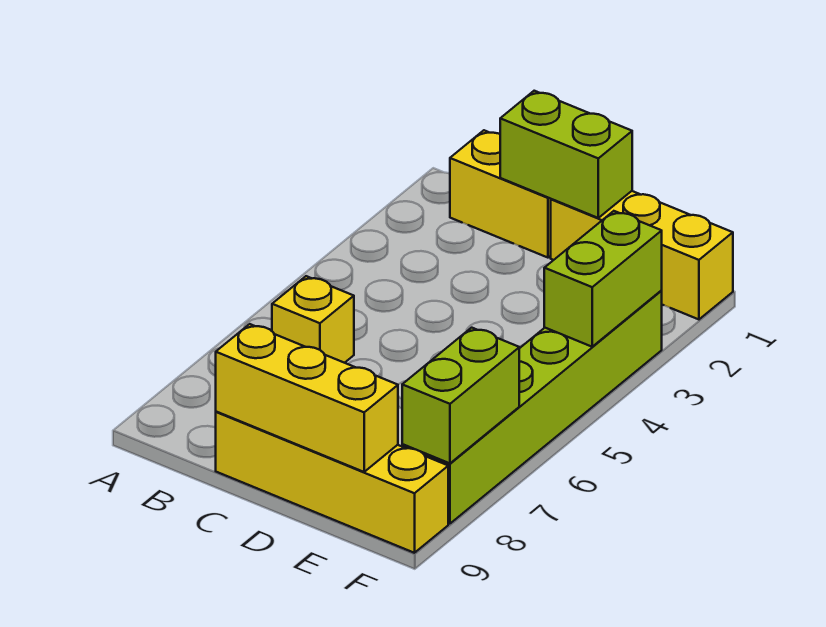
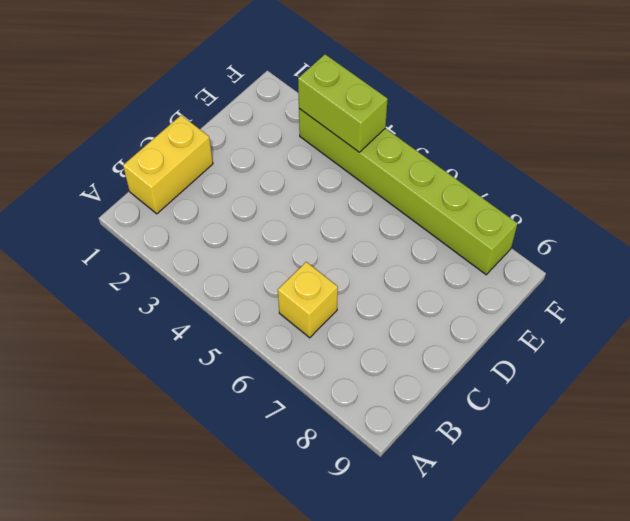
none -> yellow 1x4 brick [216,412,448,553]
none -> yellow 1x3 brick [551,191,733,319]

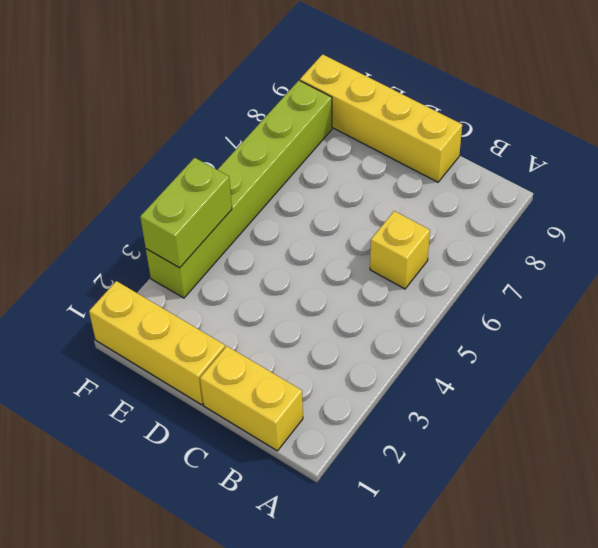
none -> lime 1x2 brick [500,91,632,218]
none -> yellow 1x3 brick [216,324,398,472]

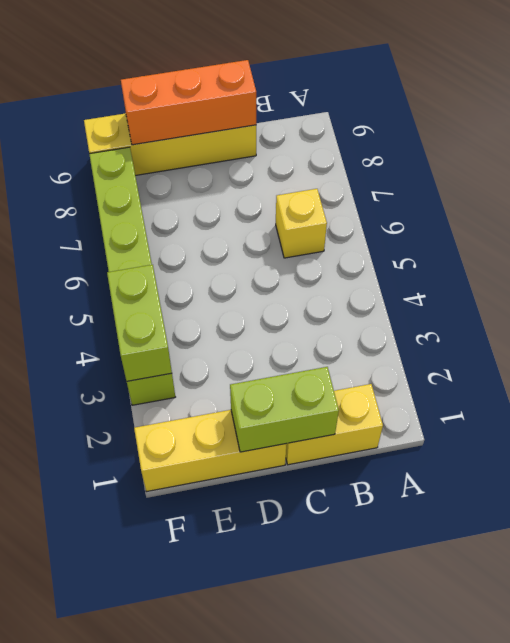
orange 1x3 brick [121,60,256,145] -> yellow 1x3 brick [216,324,398,472]
none -> lime 1x2 brick [402,328,519,463]

